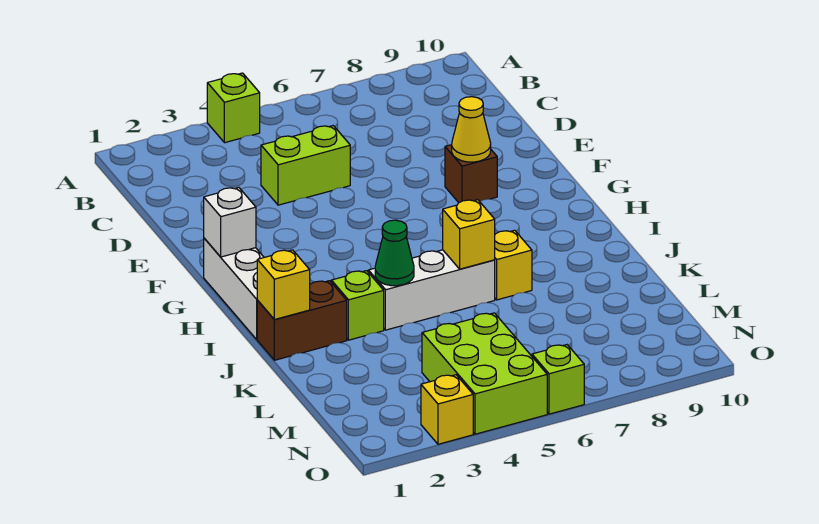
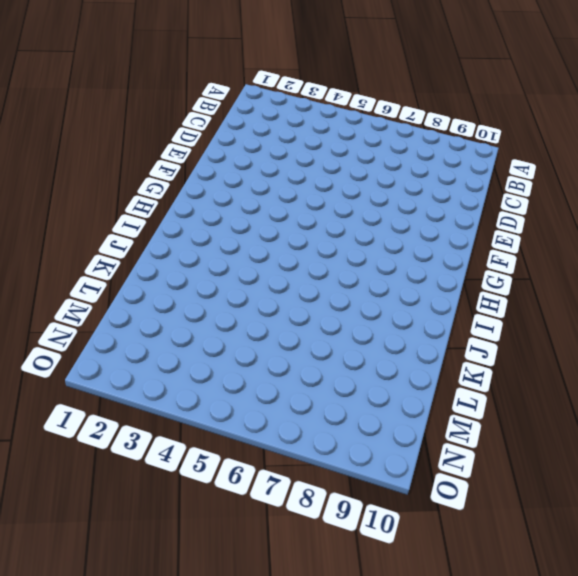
none -> lime 1x1 brick [207,73,260,143]
none -> lime 1x2 brick [261,126,350,205]
none -> brown 1x1 brick [445,145,497,203]

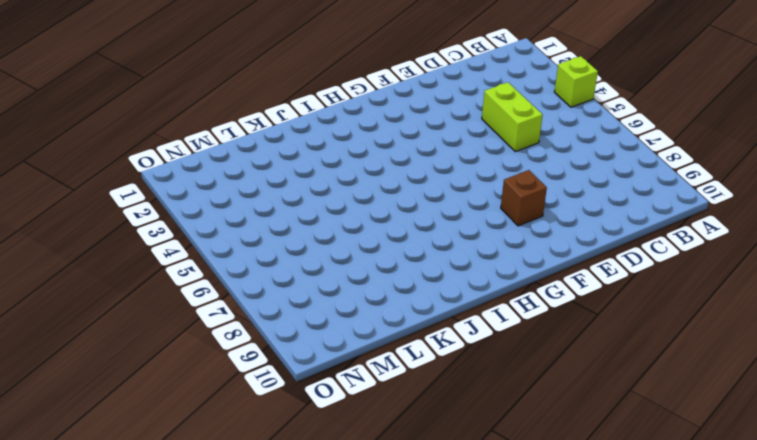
none -> white 1x3 brick [204,238,264,339]
none -> brown 1x2 brick [257,281,347,360]
none -> lime 1x1 brick [331,271,384,340]

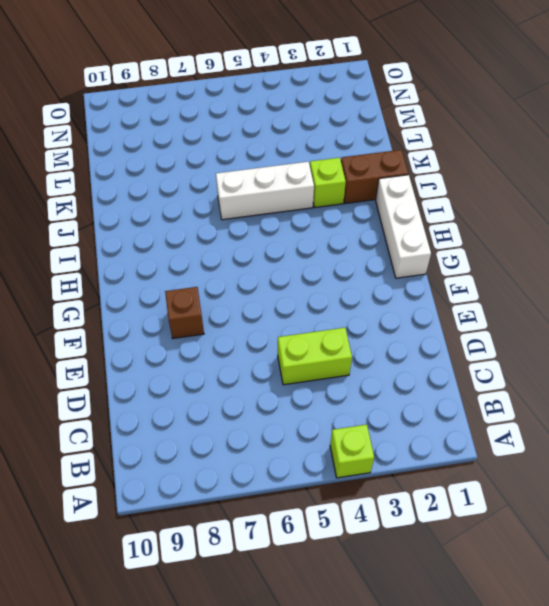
none -> yellow 1x1 brick [495,230,532,300]
none -> lime 2x3 brick [422,313,547,434]
none -> yellow 1x1 brick [421,375,473,444]

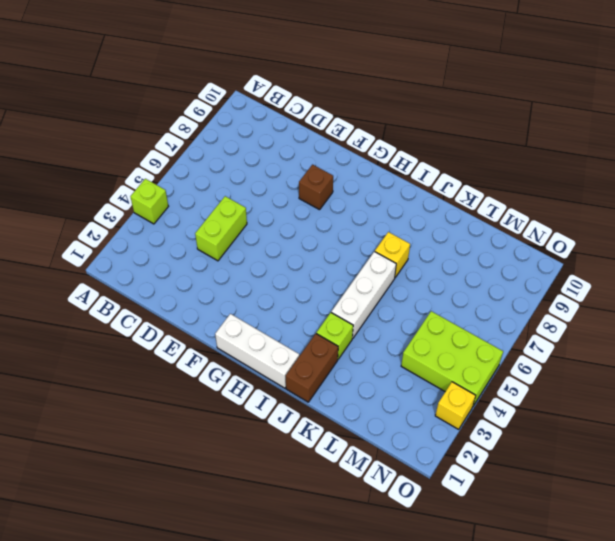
none -> lime 1x1 brick [532,345,584,414]
none -> yellow 1x1 cone [452,97,491,162]
none -> white 1x1 brick [204,187,256,257]

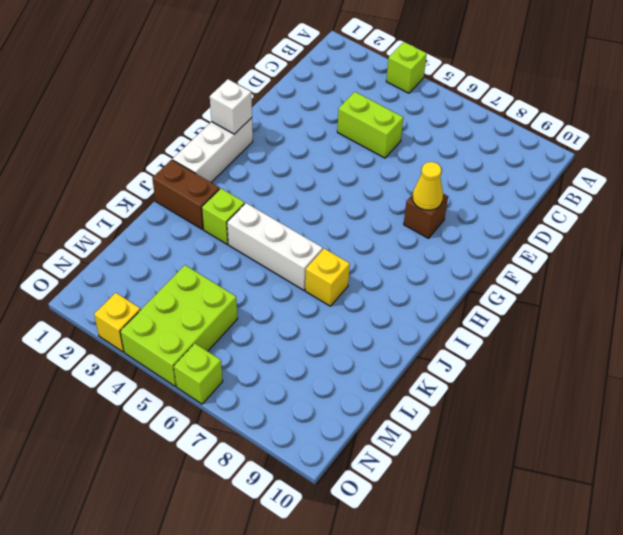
none -> yellow 1x1 brick [257,250,310,320]
none -> green 1x1 cone [375,220,414,286]
none -> yellow 1x1 brick [443,200,495,269]

